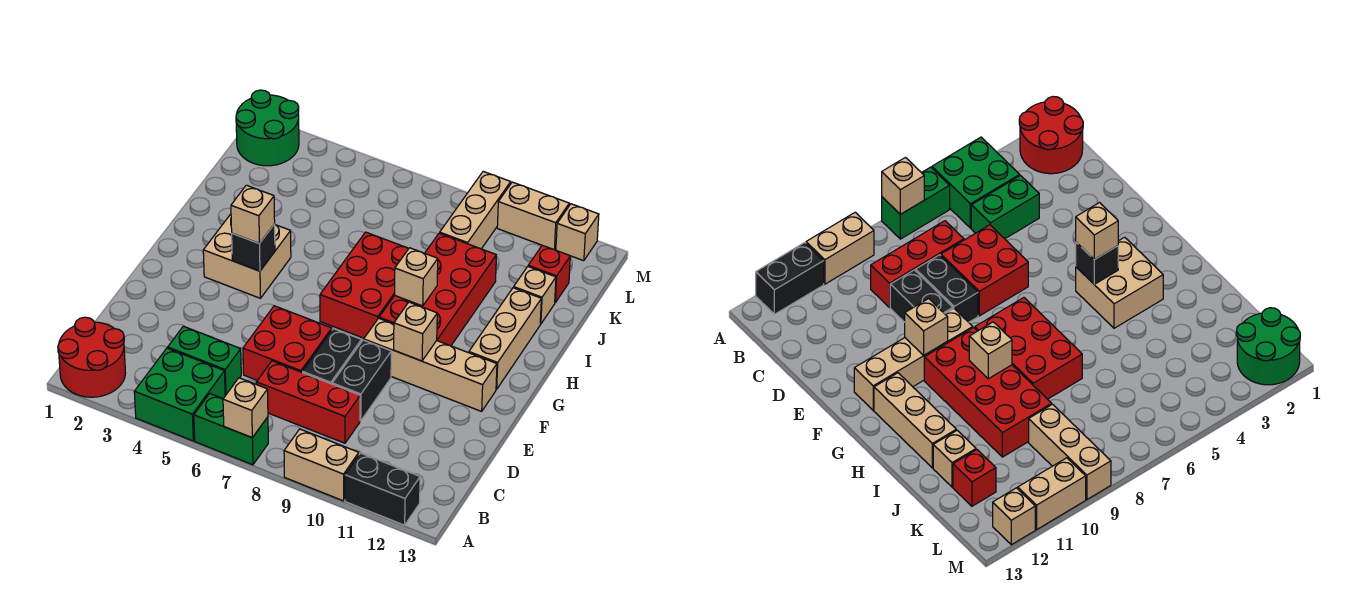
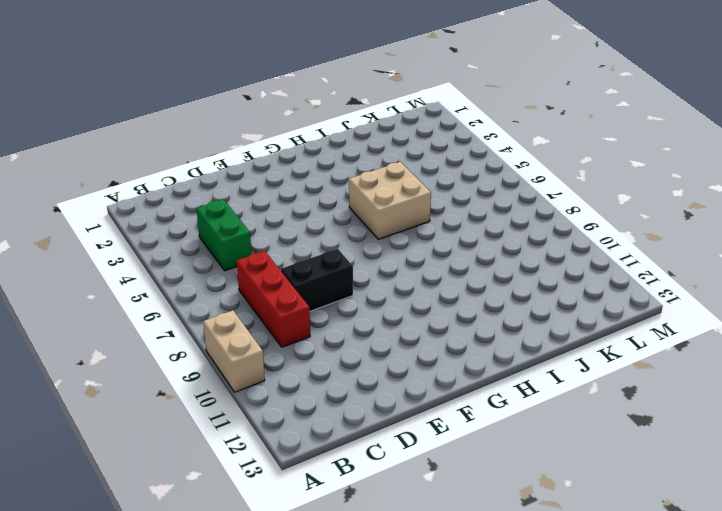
tan 2x2 brick [349,162,431,239] -> tan 2x2 brick moved to [203,214,291,298]
none -> red 2x2 round brick [58,317,126,397]
none -> green 2x2 brick [134,348,225,441]
none -> green 1x2 brick [194,394,268,465]

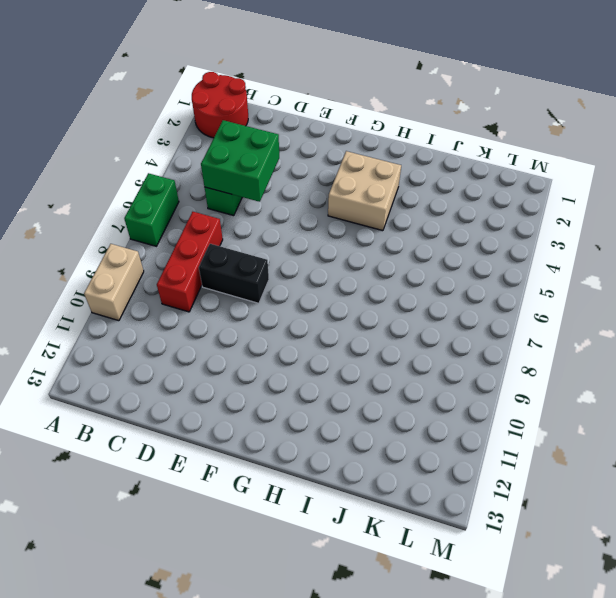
green 2x2 brick [201,120,279,202] -> green 2x2 brick moved to [134,348,225,441]
none -> black 1x2 brick [345,453,420,525]
none -> red 2x2 brick [243,306,332,380]
none -> black 1x2 brick [332,340,391,421]

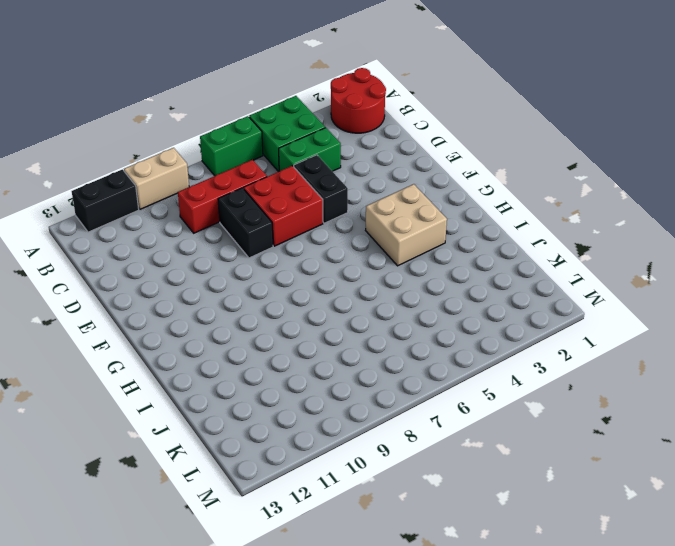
black 1x2 brick [294,155,348,223] -> black 1x2 brick moved to [332,340,391,421]
none -> tan 1x4 brick [364,318,497,411]
none -> red 2x3 brick [320,232,409,338]
none -> red 2x4 brick [379,233,496,346]

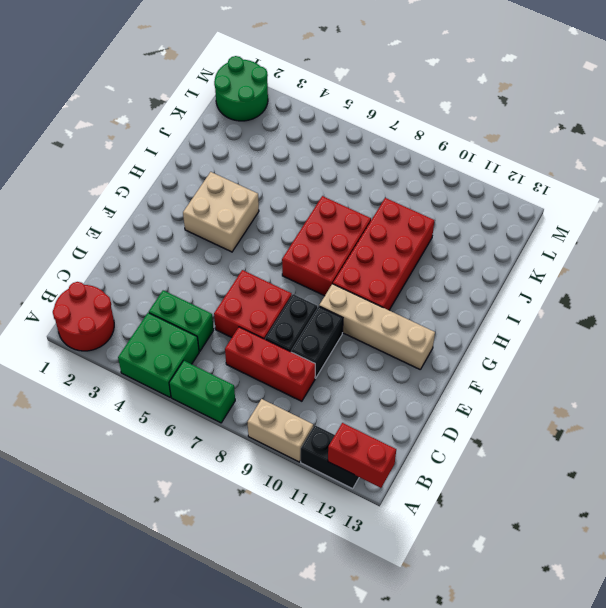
red 1x2 brick [328,423,396,488] -> none
none -> tan 1x3 brick [469,288,541,389]
none -> tan 1x1 brick [514,267,556,324]
none -> tan 1x3 brick [440,171,511,249]

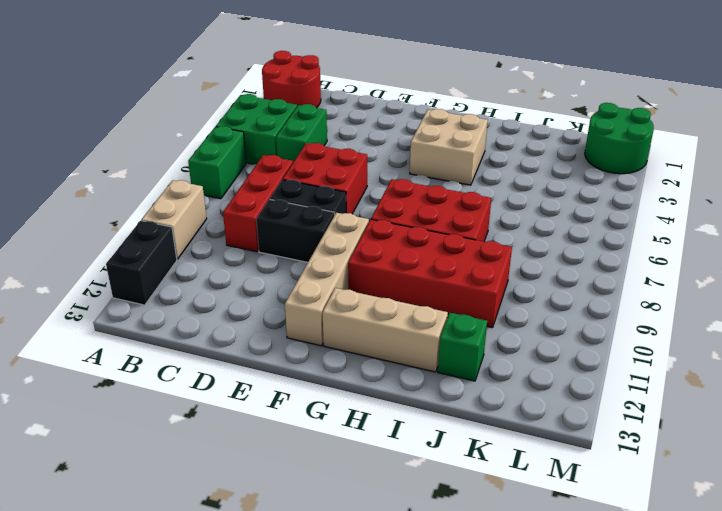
green 1x1 brick [438,313,487,381] -> tan 1x1 brick [514,267,556,324]
none -> tan 1x3 brick [440,171,511,249]
none -> red 1x1 brick [528,245,570,303]
none -> tan 1x2 brick [497,182,569,250]

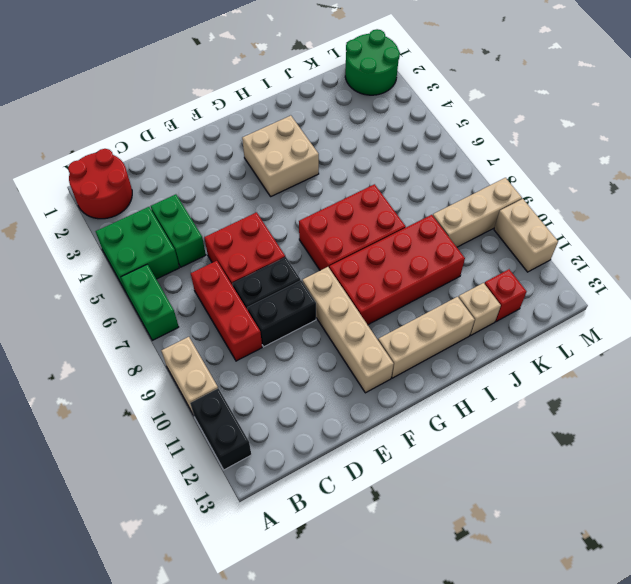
none -> tan 1x1 brick [556,204,599,261]
none -> tan 1x1 brick [223,378,268,438]
none -> tan 1x1 brick [394,302,437,361]

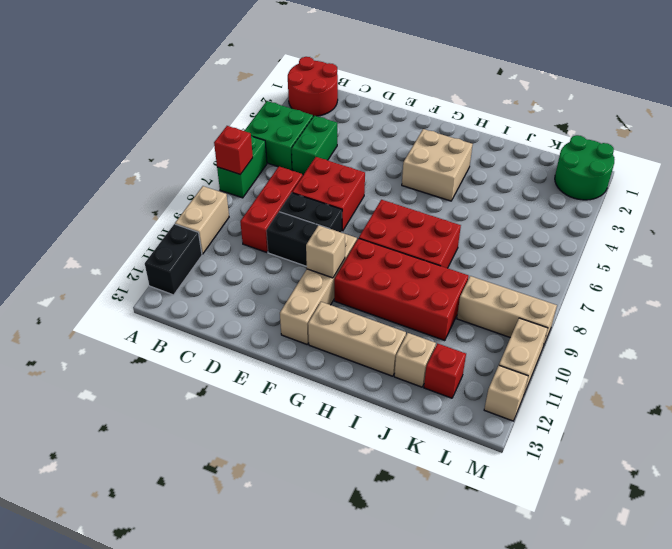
red 1x1 brick [214,126,253,175] -> tan 1x1 brick [223,378,268,438]
none -> black 1x1 brick [232,224,275,271]
none -> tan 1x1 brick [395,248,438,306]
none -> tan 1x1 brick [231,185,275,243]

